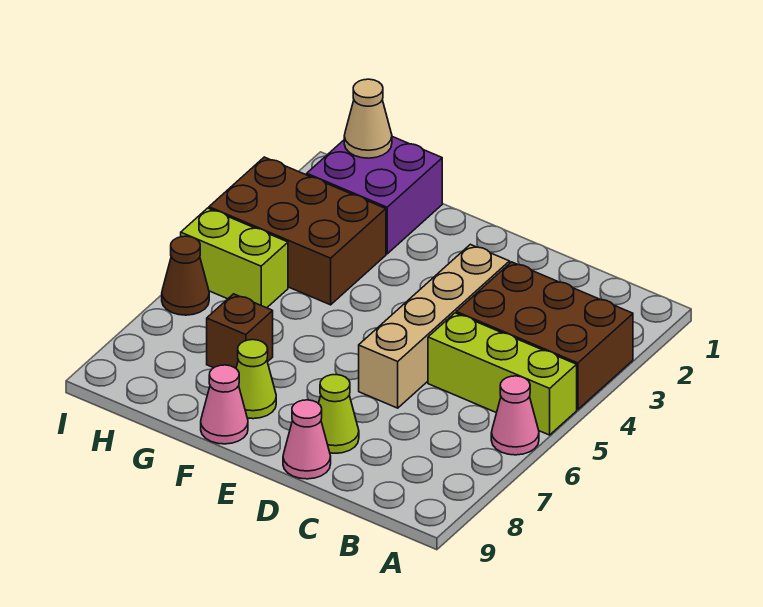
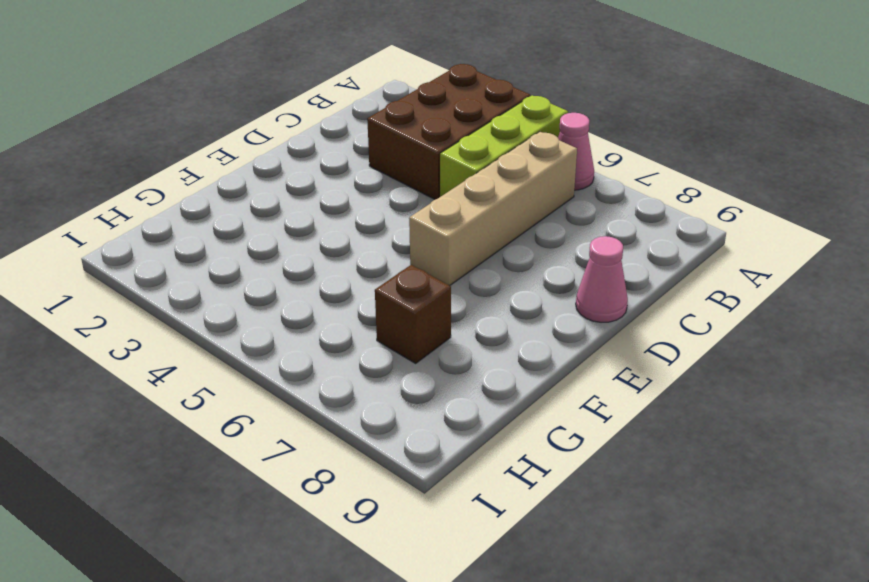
tan 1x4 brick [409,132,577,286] -> tan 1x4 brick turned to [359,244,510,408]
none -> lime 1x1 cone [318,375,359,453]
none -> lime 1x1 cone [236,340,276,419]
none -> pink 1x1 cone [201,365,248,444]

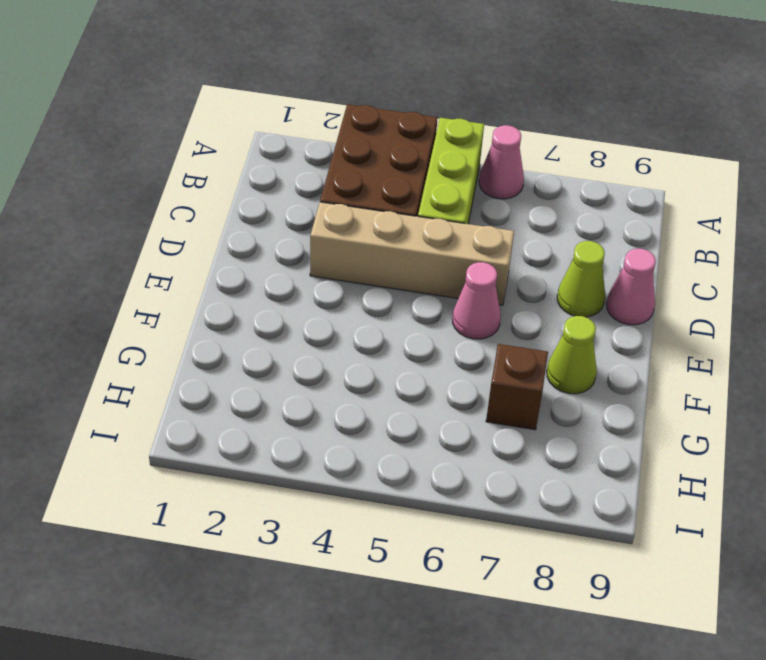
pink 1x1 cone [453,262,501,339] -> pink 1x1 cone moved to [201,365,248,444]
none -> purple 2x2 brick [307,137,442,254]
none -> brown 2x3 brick [209,157,386,305]
none -> lime 1x2 brick [181,208,288,308]

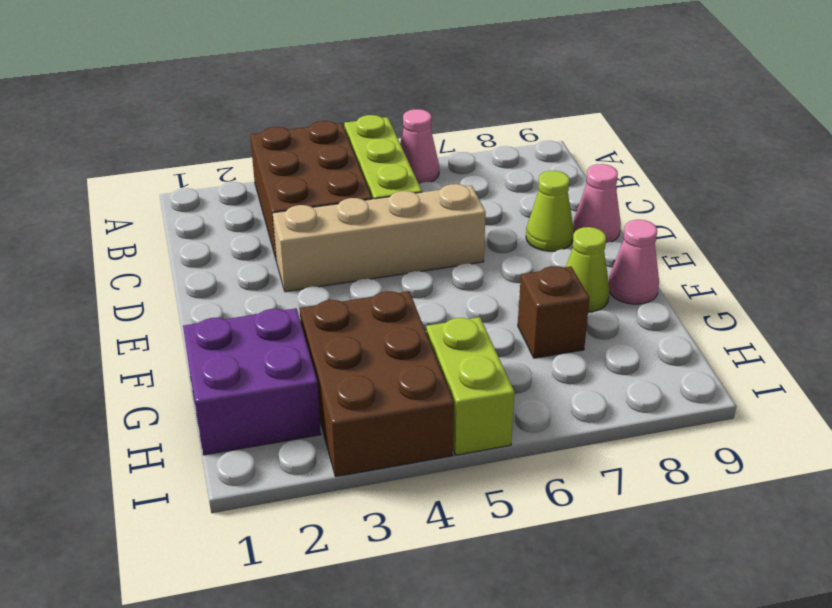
none -> brown 1x1 cone [162,236,209,315]
none -> tan 1x1 cone [344,79,392,158]

